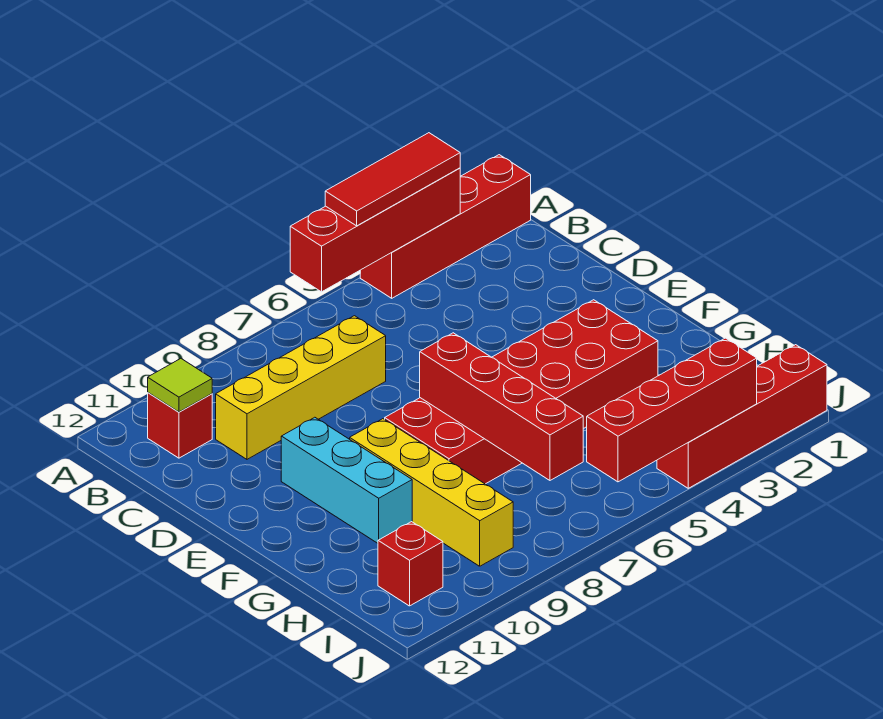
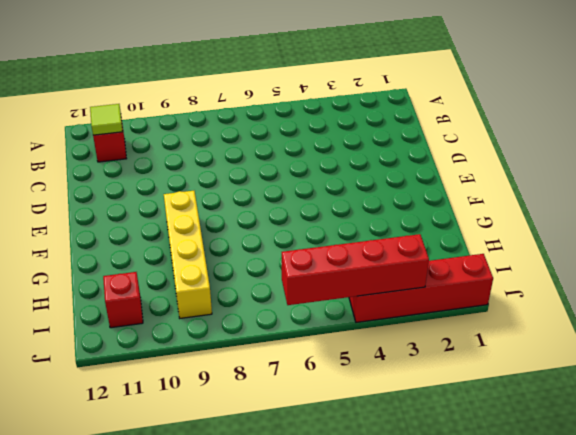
none -> red 1x4 brick [360,155,531,298]
none -> yellow 1x4 brick [216,316,386,459]
none -> cyan 1x3 brick [281,417,412,543]

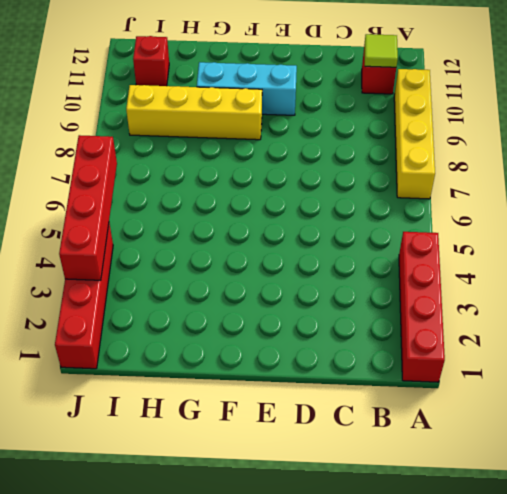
yellow 1x4 brick [394,69,435,199] -> yellow 1x4 brick moved to [216,316,386,459]
none -> red 2x6 brick [385,300,658,484]
none -> red 1x4 brick [290,168,460,292]
none -> red 1x4 brick [420,333,583,480]

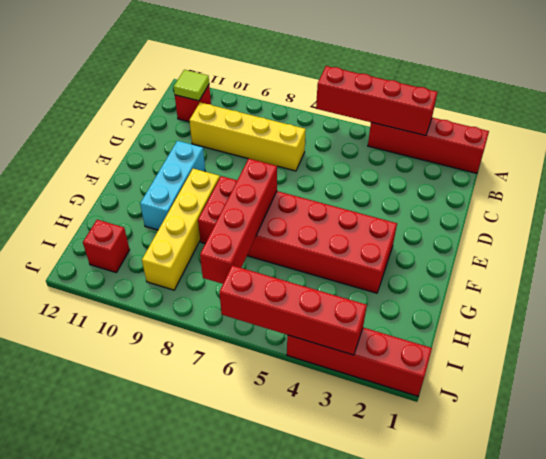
none -> red 1x3 tile [325,133,460,226]

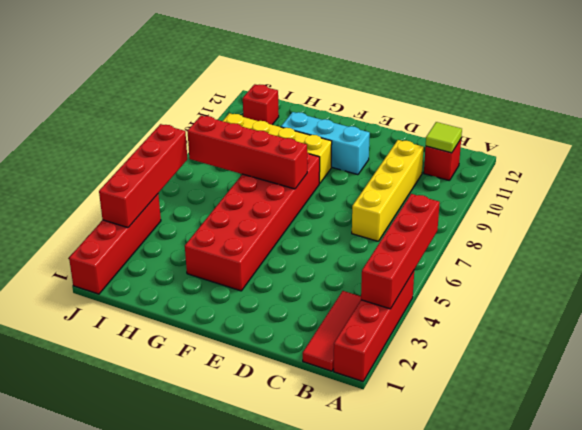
red 1x3 tile [303,291,361,371] -> red 1x3 tile moved to [325,133,460,226]

